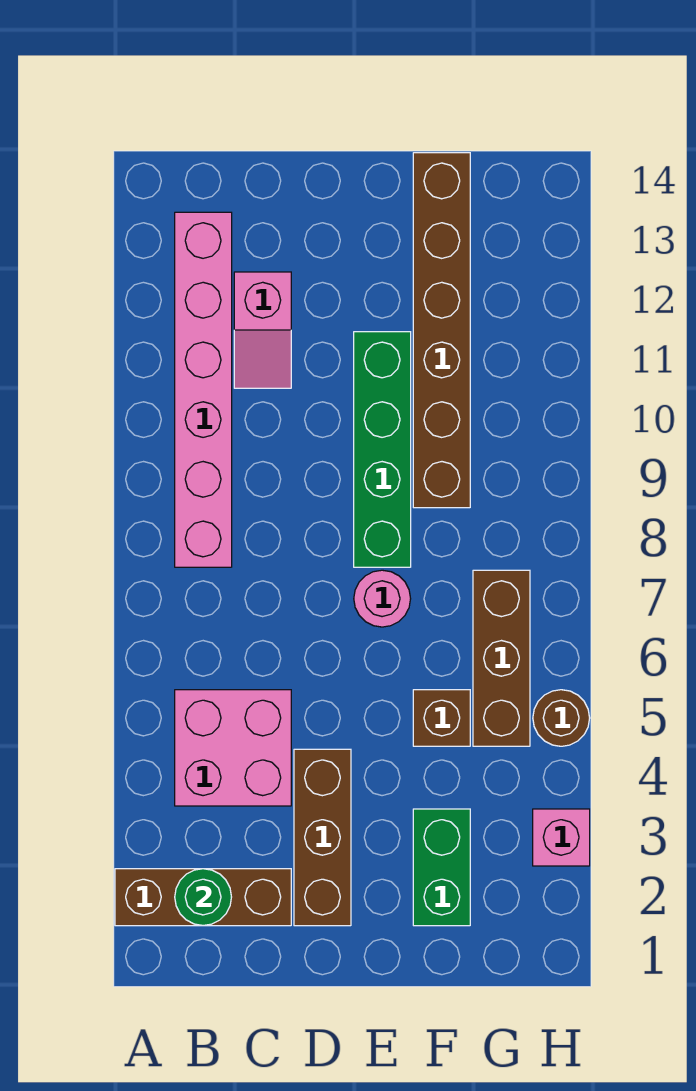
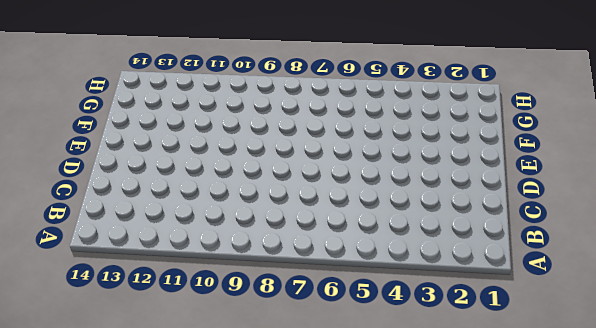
none -> brown 1x3 brick [115,869,291,926]
none -> pink 2x2 brick [175,690,291,806]
none -> pink 1x6 brick [175,212,232,567]

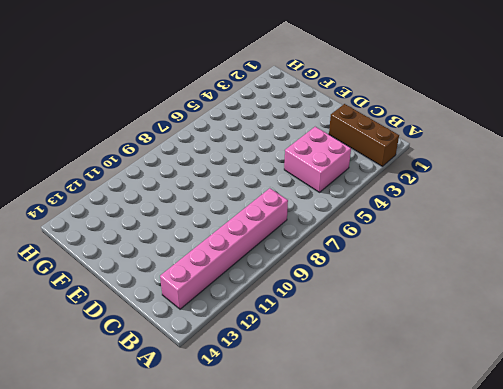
none -> pink 1x2 slope [234,272,291,388]
none -> brown 1x3 brick [294,749,351,926]
none -> pink 1x1 round brick [354,570,411,627]

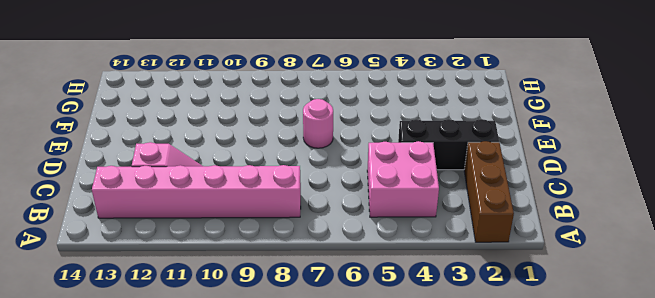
black 1x3 brick [398,119,499,170] -> brown 1x3 brick [294,749,351,926]
none -> green 1x4 brick [354,332,411,567]
none -> green 1x2 brick [413,809,470,926]
none -> brown 1x1 brick [413,690,470,746]

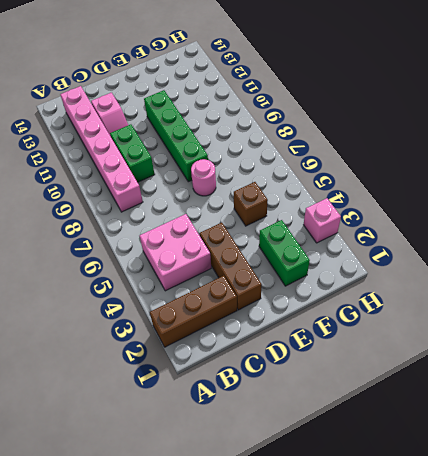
green 1x2 brick [110,125,155,182] -> none
none -> brown 1x6 brick [413,153,470,508]
none -> brown 1x3 brick [473,570,530,746]
none -> brown 1x1 round brick [533,690,590,746]

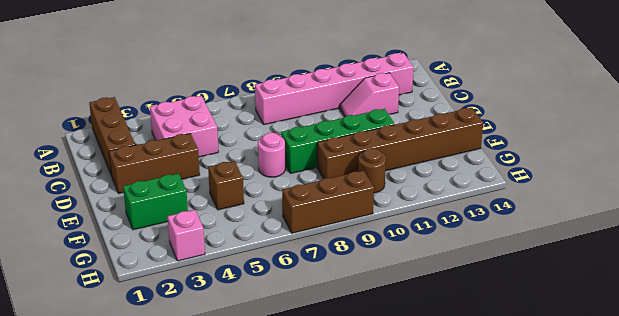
brown 1x1 round brick [358,148,386,193] -> brown 1x1 round brick moved to [533,690,590,746]
brown 1x3 brick [282,171,374,233] -> brown 1x3 brick moved to [473,570,530,746]
none -> green 1x1 round brick [175,869,231,926]

